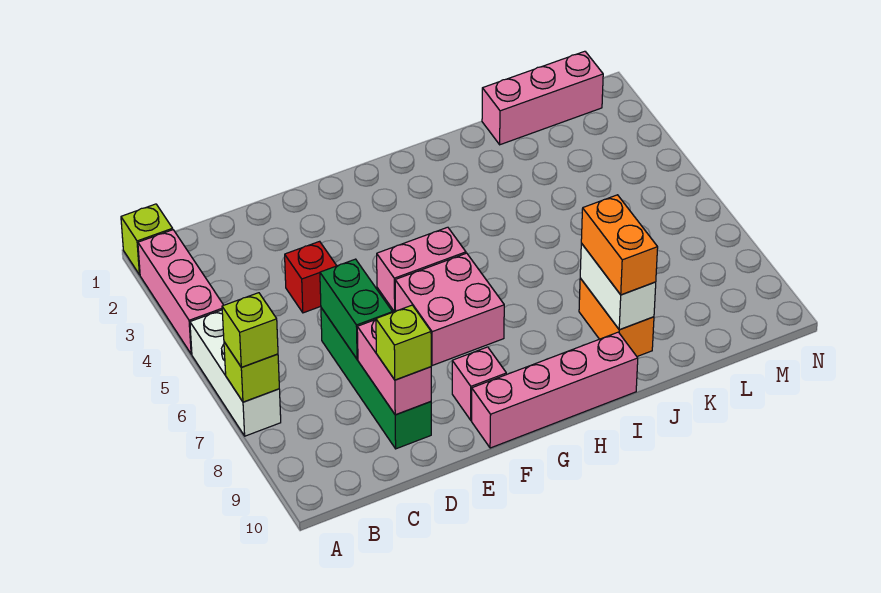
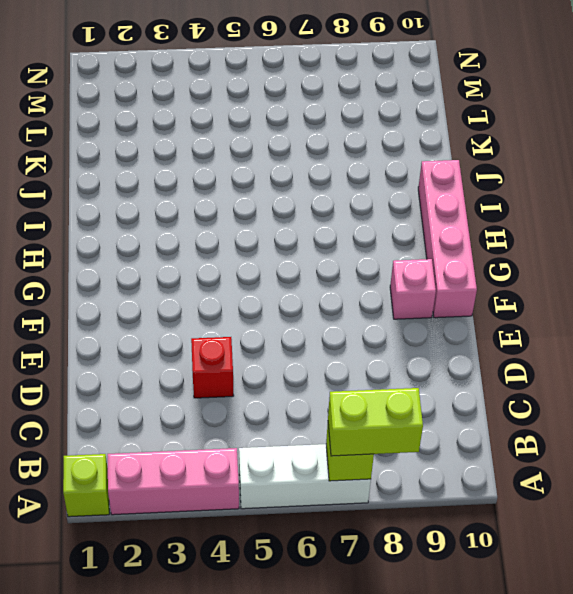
lime 1x2 brick [328,388,423,456] -> lime 1x1 brick [222,293,278,367]
none -> green 1x4 brick [321,308,431,449]
none -> pink 1x2 brick [377,227,466,312]
none -> pink 2x2 brick [395,253,504,366]

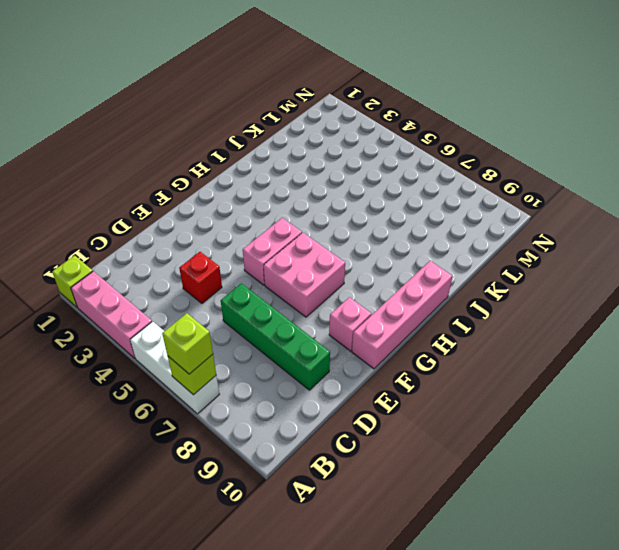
none -> orange 1x2 brick [579,278,654,356]
none -> pink 1x3 brick [482,51,603,145]
none -> green 1x2 brick [320,259,392,359]

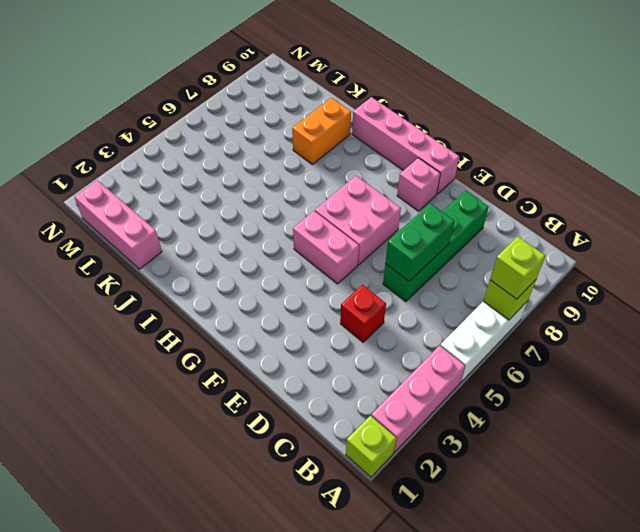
none -> pink 1x2 brick [357,320,431,415]
none -> white 1x2 brick [580,243,656,330]
none -> lime 1x1 brick [376,305,431,380]

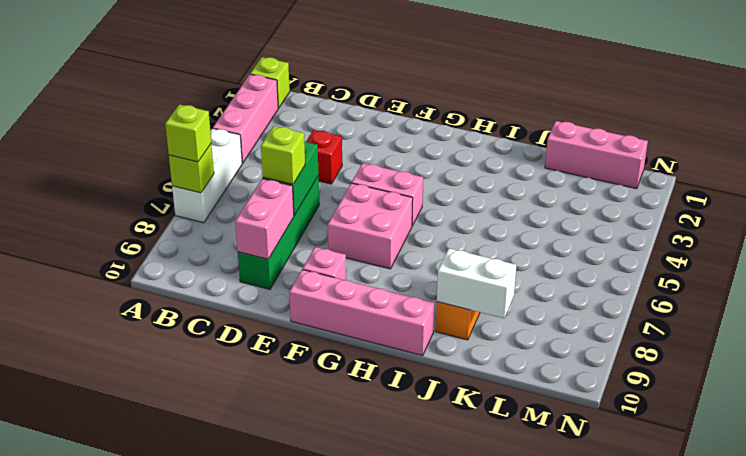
lime 1x1 brick [261,126,305,184] -> lime 1x1 brick moved to [376,305,431,380]
white 1x2 brick [437,248,516,318] -> white 1x2 brick turned to [580,243,656,330]
none -> orange 1x2 brick [581,195,658,295]

